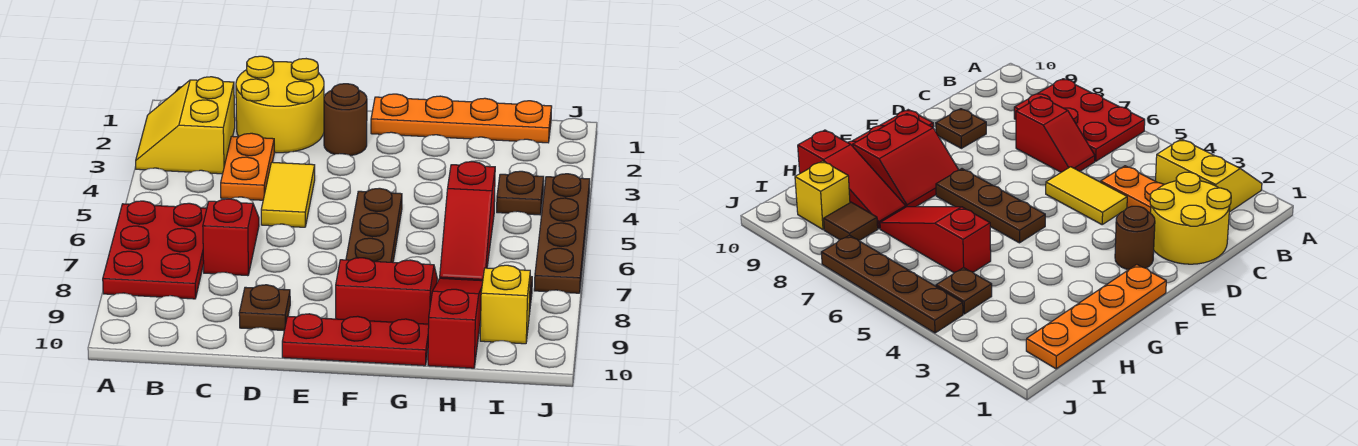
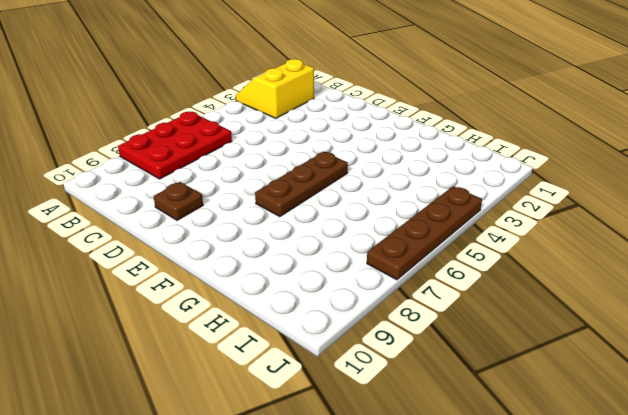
none -> yellow 2x2 round brick [236,56,324,153]
none -> orange 1x2 plate [221,133,274,200]
none -> red 1x2 slope [203,199,259,276]

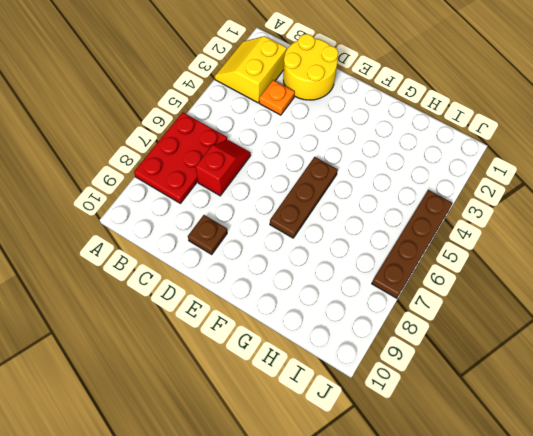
orange 1x1 plate [259,80,295,115] -> orange 1x2 plate [221,133,274,200]
none -> yellow 1x2 tile [261,162,315,227]
none -> brown 1x1 round brick [324,84,367,156]
none -> red 1x3 plate [282,314,429,366]

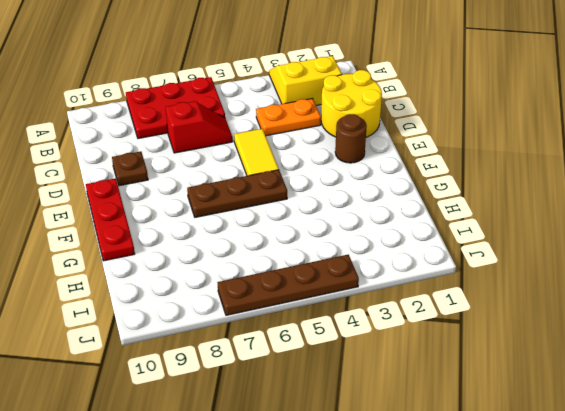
yellow 1x2 tile [234,129,279,176] -> yellow 1x2 tile turned to [261,162,315,227]
none -> orange 1x4 plate [371,94,552,143]
none -> red 2x2 slope [336,258,437,324]
none -> red 1x3 slope [440,162,495,281]

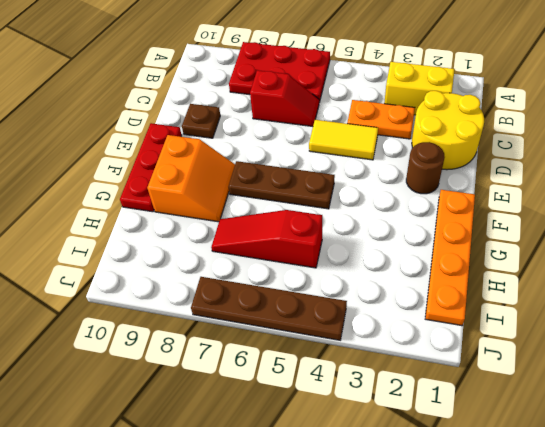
orange 2x2 slope [147,135,235,222] -> red 2x2 slope [336,258,437,324]
none -> red 1x3 slope [428,278,483,368]
none -> brown 1x1 plate [497,171,544,215]
none -> brown 1x1 tile [824,202,878,241]

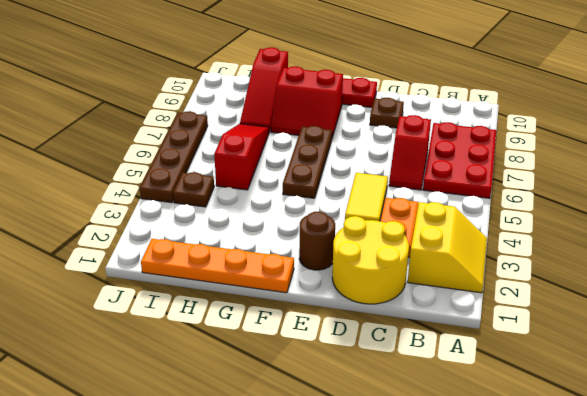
none -> brown 1x1 tile [824,202,878,241]
none -> yellow 1x1 brick [480,265,530,344]

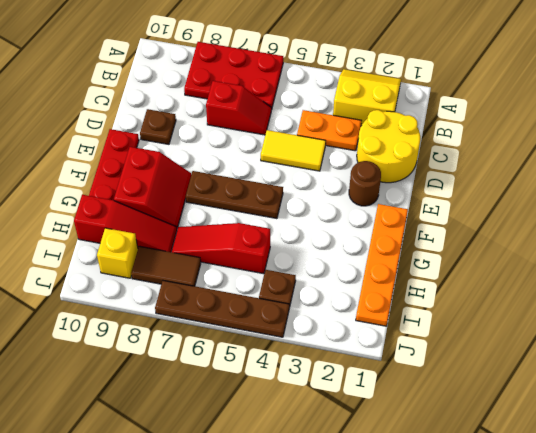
brown 1x2 tile [131,246,201,286] -> brown 1x1 tile [824,202,878,241]

